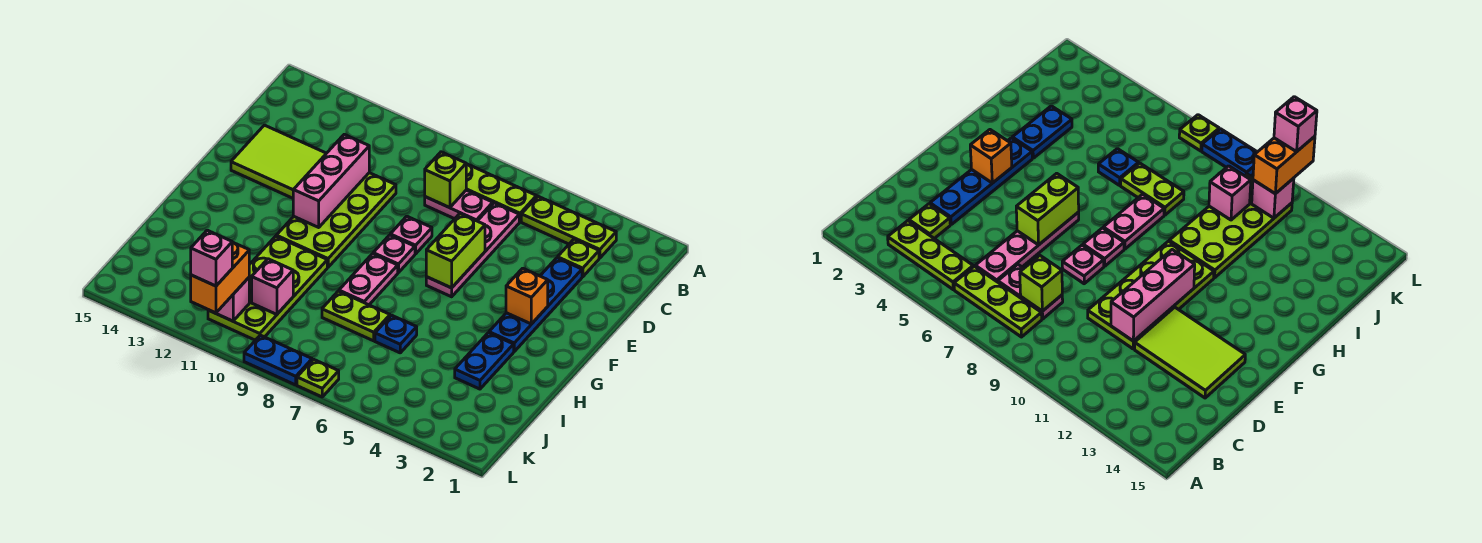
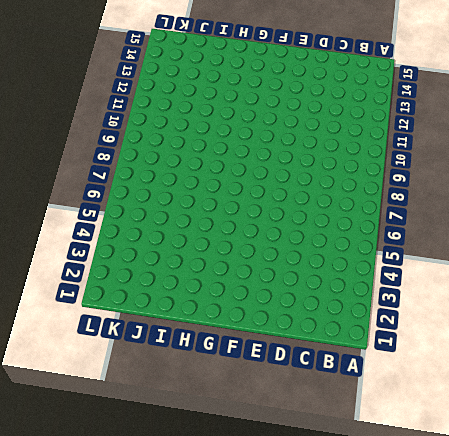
none -> lime 1x3 plate [521,196,616,258]
none -> lime 1x3 plate [466,164,537,222]
none -> lime 1x1 plate [558,239,599,277]

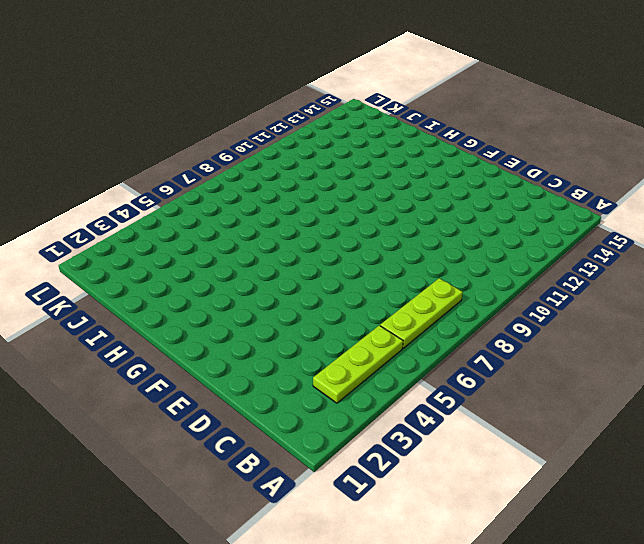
none -> lime 1x1 plate [558,239,599,277]
none -> pink 1x4 plate [426,203,519,297]
none -> pink 1x2 plate [425,190,493,221]

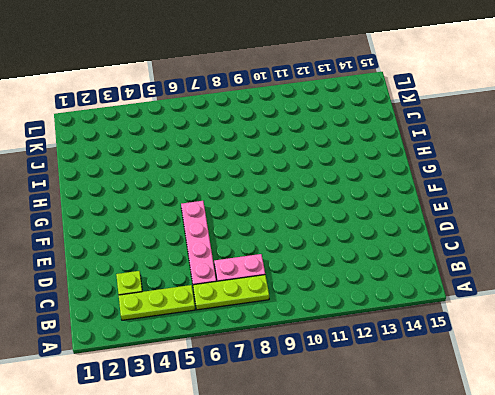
none -> blue 1x4 plate [489,258,582,351]
none -> lime 2x4 plate [276,173,396,267]
none -> lime 2x3 tile [231,125,326,198]

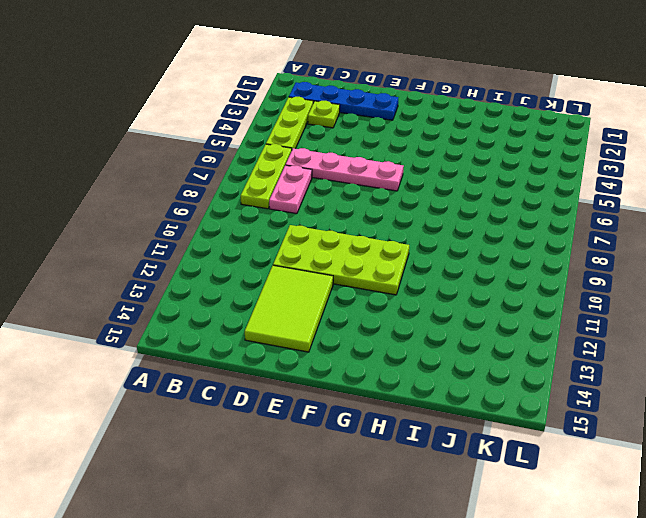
blue 1x4 plate [289,82,398,120] -> blue 1x4 plate moved to [489,258,582,351]
none -> pink 1x1 plate [390,216,432,254]
none -> pink 1x1 plate [373,235,415,273]
none -> pink 1x2 plate [339,254,398,305]

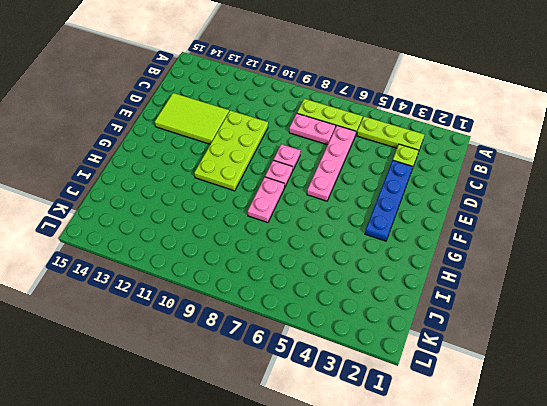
none -> blue 1x2 plate [455,333,514,389]
none -> lime 2x4 plate [208,236,327,340]
none -> blue 1x1 plate [375,315,417,353]

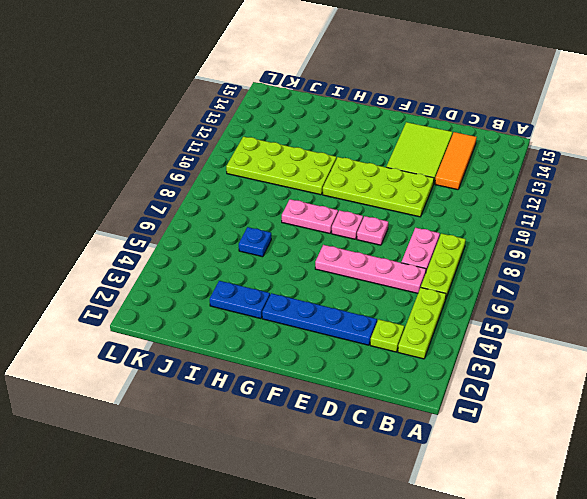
orange 1x3 tile [435,132,477,190] -> none
none -> lime 1x2 plate [322,291,390,341]
none -> lime 1x1 plate [297,359,339,397]
none -> blue 1x2 plate [244,335,312,385]

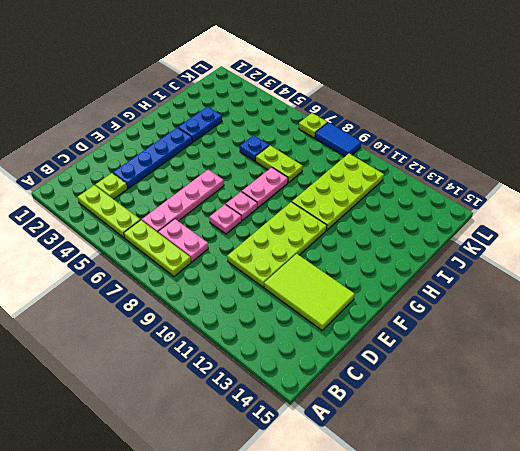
blue 1x2 tile [315,122,361,156] -> blue 1x2 plate [244,335,312,385]
none -> lime 1x1 brick [425,152,466,208]
none -> pink 1x3 brick [293,134,369,227]
none -> lime 1x2 brick [426,214,485,288]

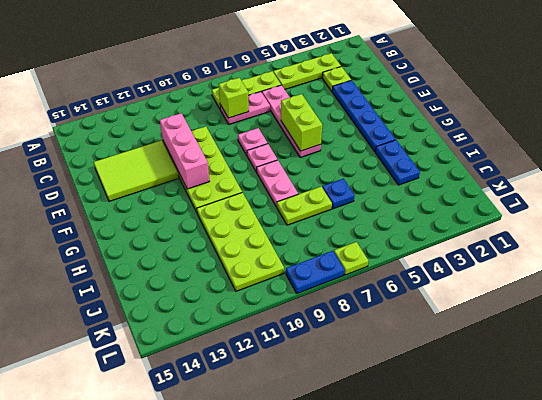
none -> orange 1x1 brick [506,268,548,324]
none -> pink 1x1 brick [252,259,293,314]
none -> pink 1x1 brick [209,278,249,321]

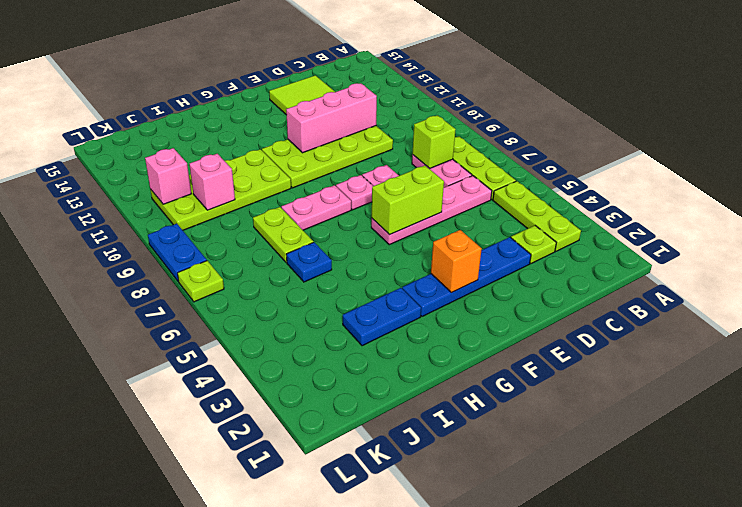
none -> orange 1x2 brick [191,242,249,313]
none -> pink 1x1 brick [191,230,232,286]

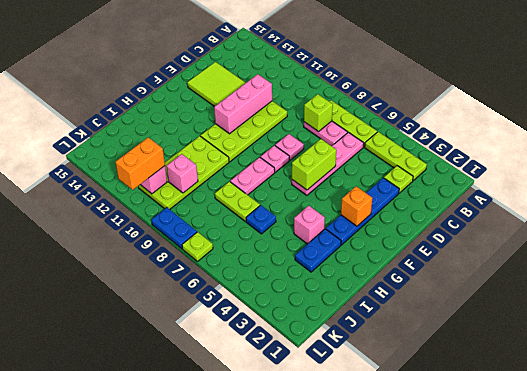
pink 1x1 brick [294,206,325,244] -> pink 1x1 brick moved to [191,230,232,286]

